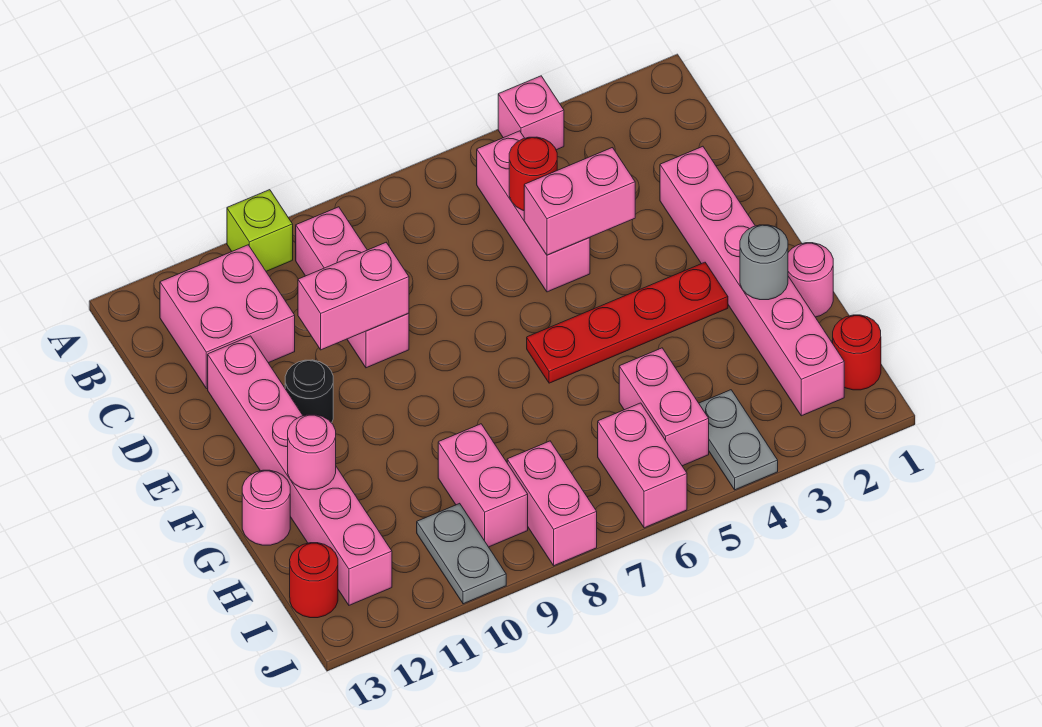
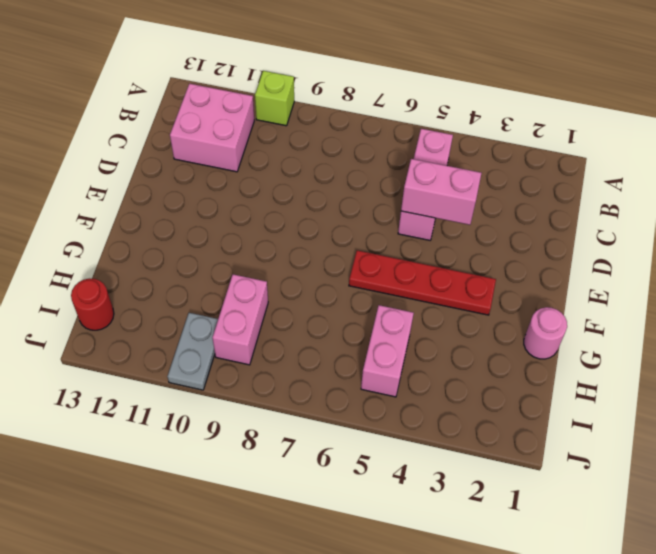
none -> pink 1x1 brick [498,76,564,150]
none -> pink 1x3 brick [296,207,409,368]
none -> pink 1x6 brick [660,146,844,416]

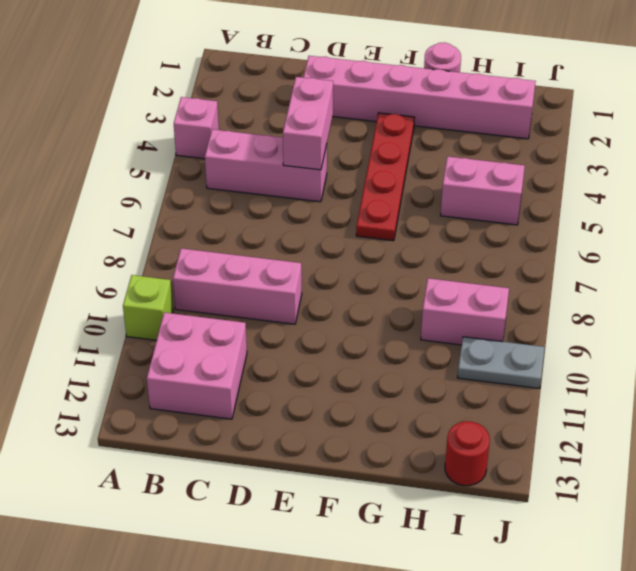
none -> pink 1x6 brick [208,336,392,605]
none -> black 1x1 round brick [285,360,333,423]
none -> pink 1x1 round brick [242,470,290,545]

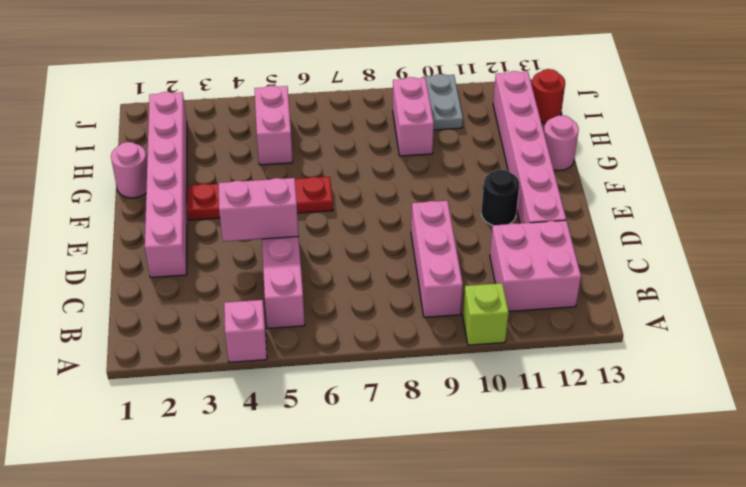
none -> red 1x1 round brick [833,315,881,390]
none -> grey 1x2 plate [699,390,778,490]
none -> pink 1x2 brick [598,403,687,528]

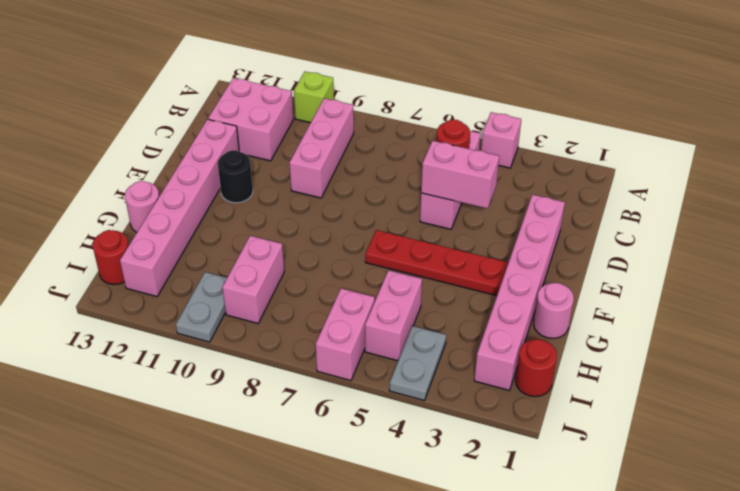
none -> pink 1x2 brick [507,441,597,566]
none -> pink 1x2 brick [298,243,409,350]
none -> grey 1x1 round brick [740,225,788,300]

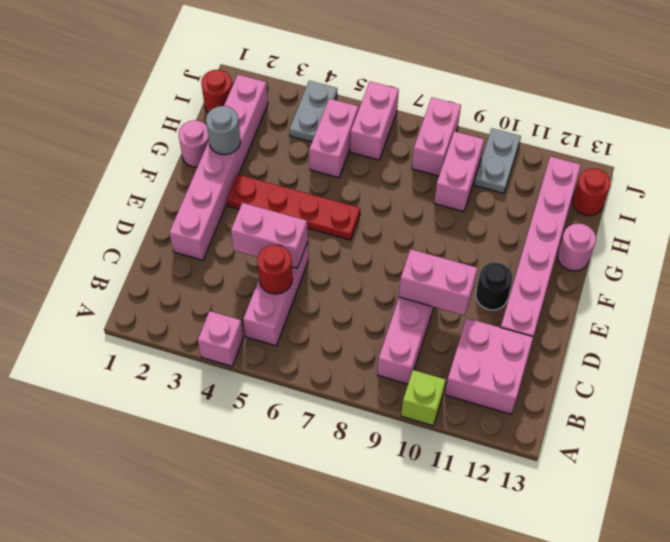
none -> pink 1x1 round brick [288,415,336,490]

